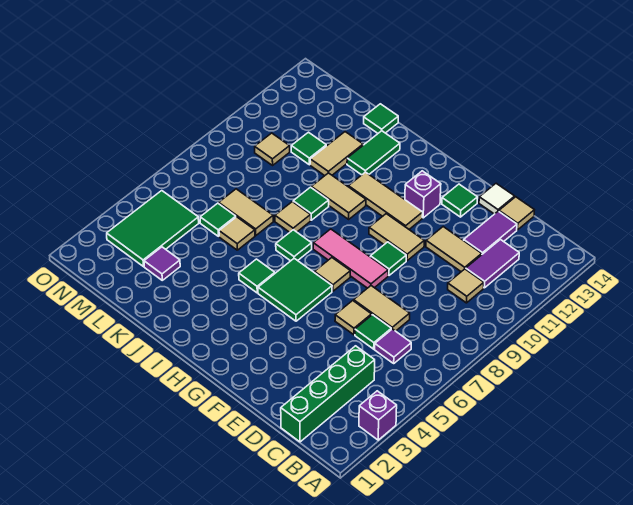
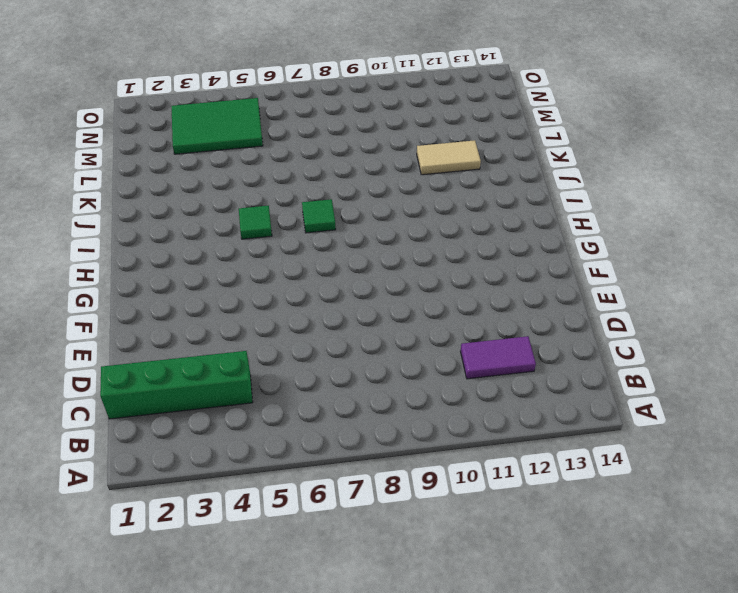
none -> purple 1x1 brick [359,391,397,440]
none -> purple 1x1 tile [375,329,411,363]
none -> tan 1x1 tile [448,269,484,303]
none -> green 1x1 tile [355,315,391,349]

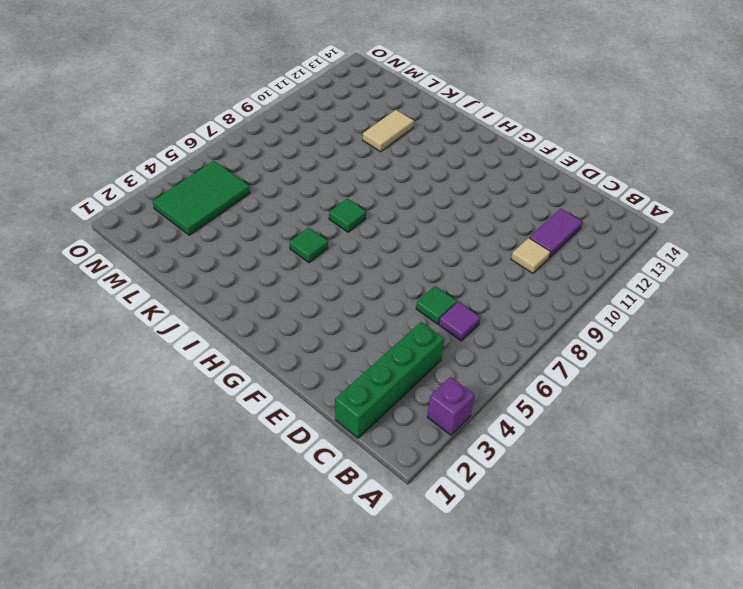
none -> tan 1x2 tile [354,286,410,331]
none -> tan 1x2 tile [426,227,482,272]
none -> purple 1x2 tile [464,211,517,254]
none -> tan 1x1 tile [499,197,534,230]

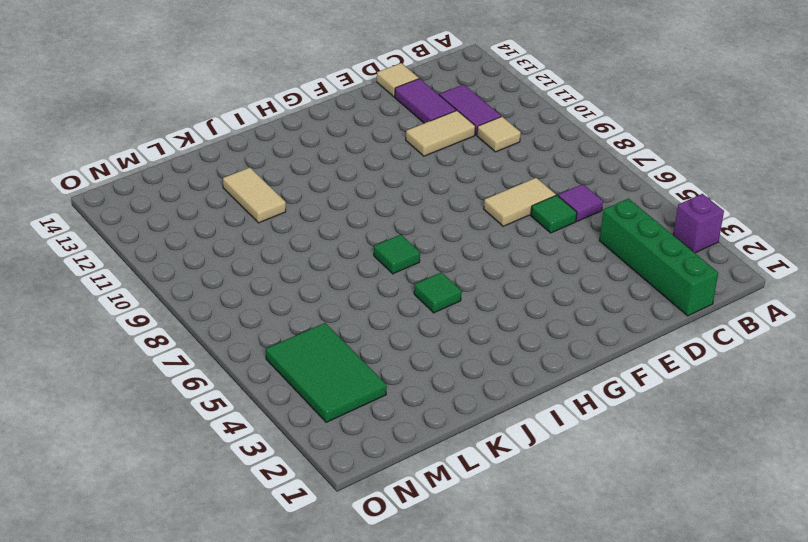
none -> tan 1x1 tile [335,301,372,335]
none -> white 1x1 tile [479,183,515,214]
none -> pink 1x3 tile [313,229,388,288]
none -> green 1x1 tile [370,242,406,275]

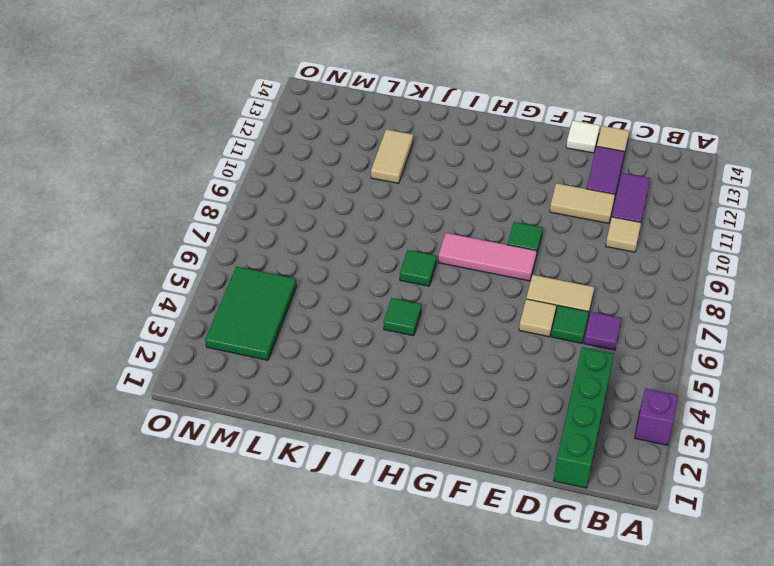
none -> tan 1x2 tile [369,214,424,261]
none -> green 1x1 tile [442,184,478,217]
none -> green 2x2 tile [258,258,332,321]
none -> tan 1x1 tile [314,258,350,291]

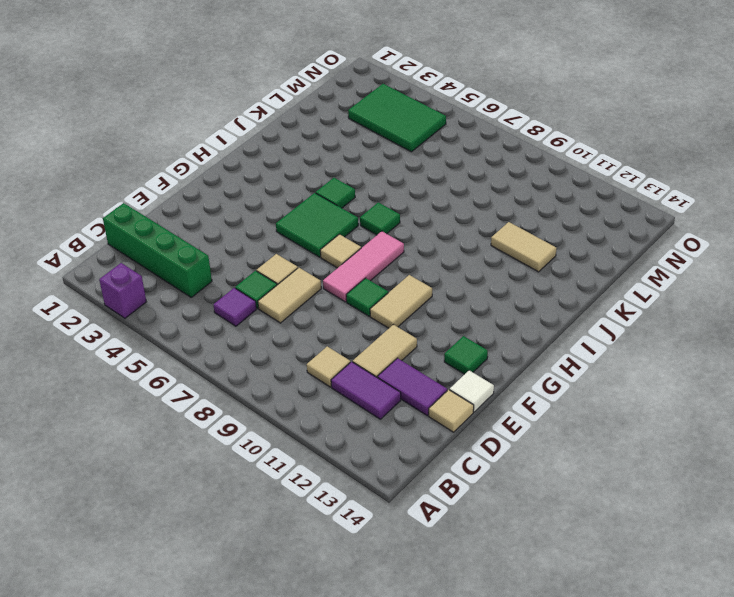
none -> tan 1x3 tile [348,172,423,229]
none -> purple 1x1 brick [405,171,441,218]
none -> tan 1x2 tile [311,173,366,219]
none -> tan 1x1 tile [275,202,311,232]

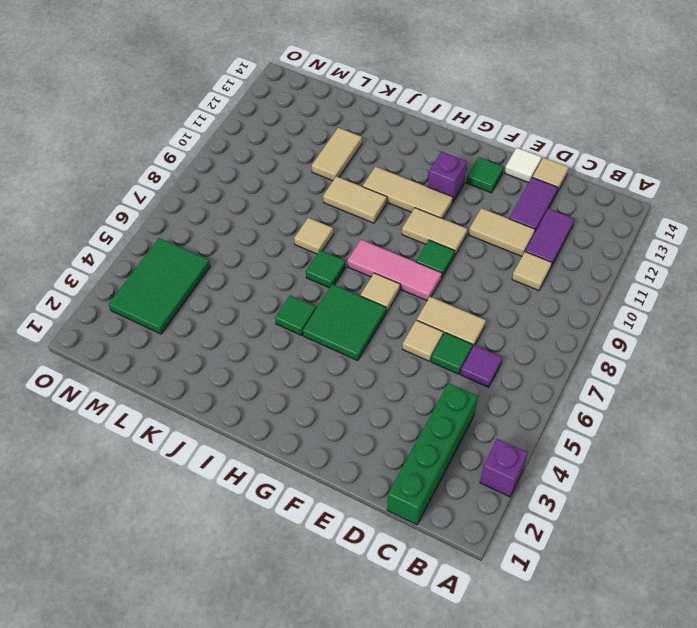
none -> green 1x1 tile [293,187,329,220]
none -> green 1x2 tile [347,131,400,175]
none -> tan 1x1 tile [219,217,255,250]
none -> tan 1x2 tile [219,189,273,235]

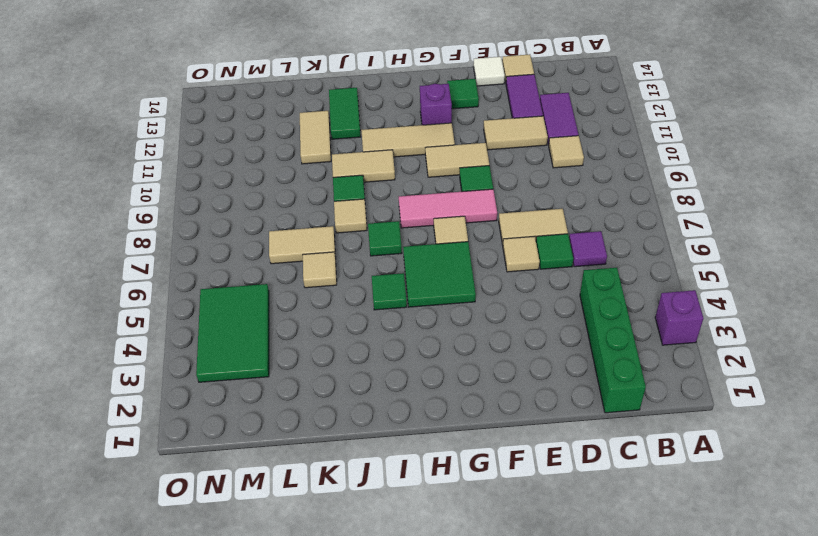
none -> green 1x1 tile [364,104,398,133]
none -> purple 1x1 tile [144,247,180,280]
none -> green 1x1 tile [200,203,236,236]
none -> green 1x1 tile [291,132,326,165]

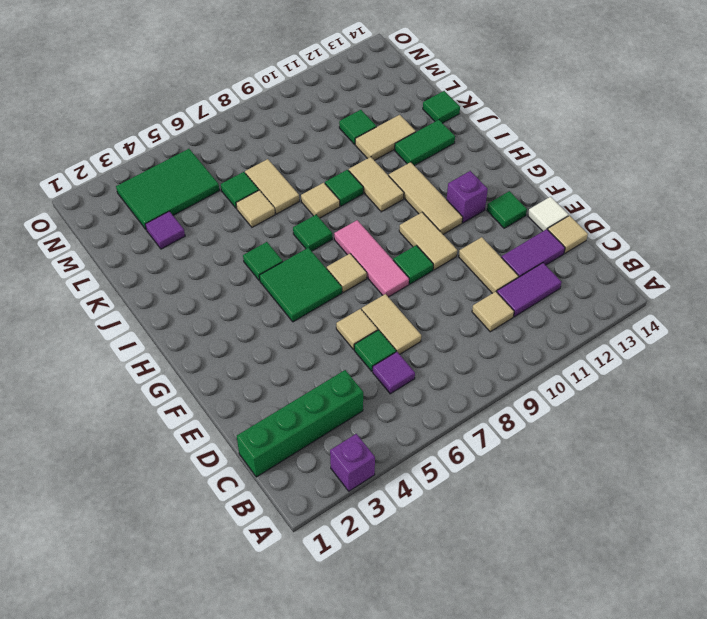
none -> tan 1x1 tile [255,133,290,165]

